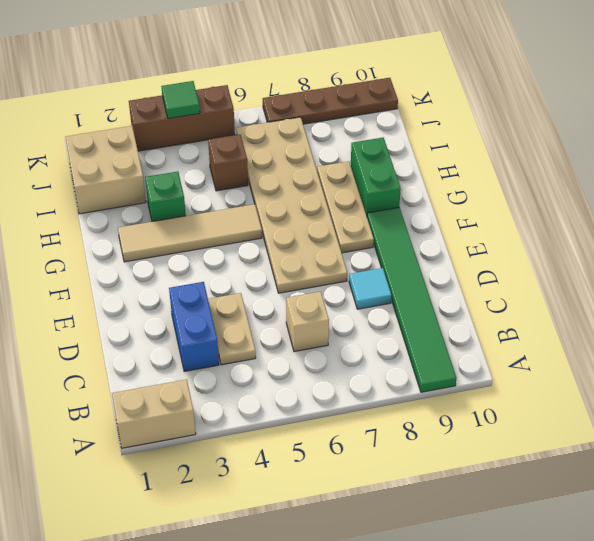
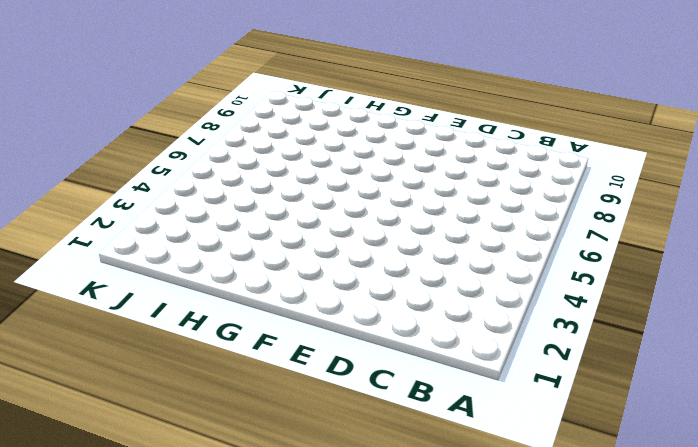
none -> tan 1x2 brick [112,379,196,448]
none -> green 1x6 tile [367,207,457,392]
none -> blue 1x2 brick [169,282,219,372]

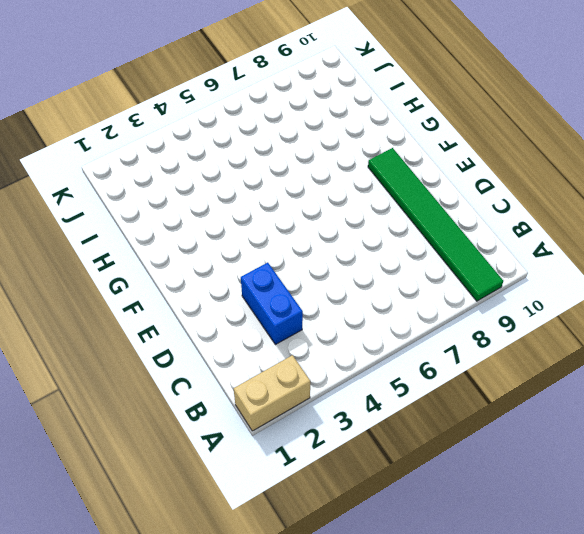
none -> tan 1x2 plate [208,293,256,365]
none -> tan 1x1 brick [286,292,329,352]
none -> cyan 1x1 tile [349,268,391,309]

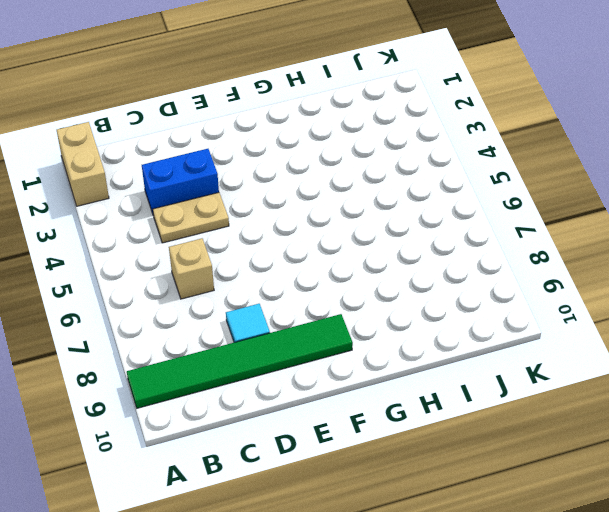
none -> tan 2x6 plate [236,117,347,293]
none -> tan 1x3 plate [317,161,374,253]
none -> tan 1x4 tile [118,204,262,262]

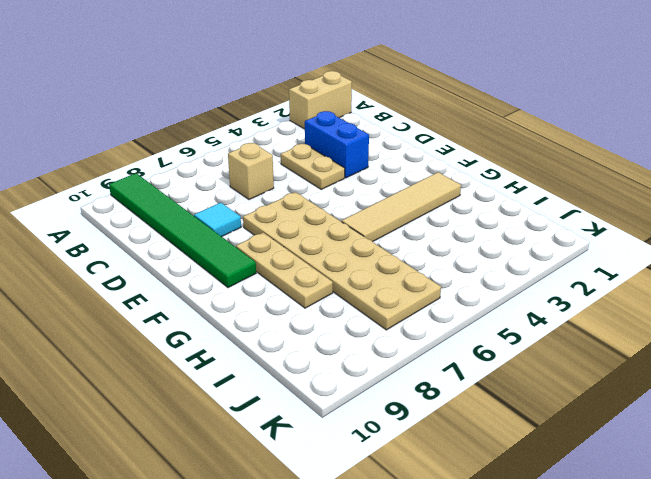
none -> green 1x2 brick [351,138,401,216]
none -> green 1x1 brick [145,171,186,222]
none -> tan 2x2 brick [65,126,146,214]

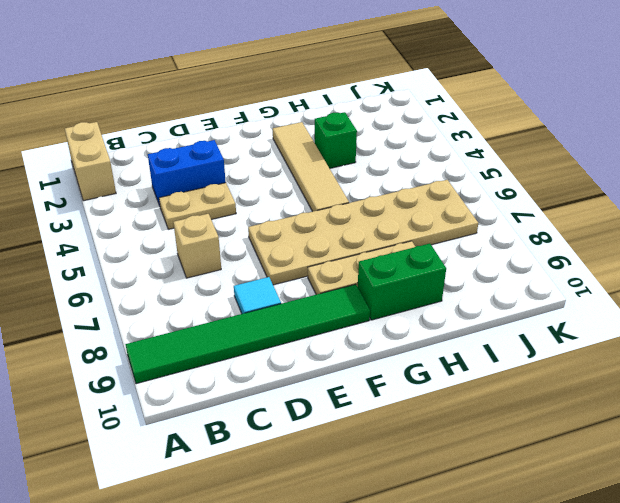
none -> tan 2x2 brick [65,126,146,214]
none -> brown 1x1 brick [208,134,248,191]
none -> brown 1x3 brick [129,85,235,151]

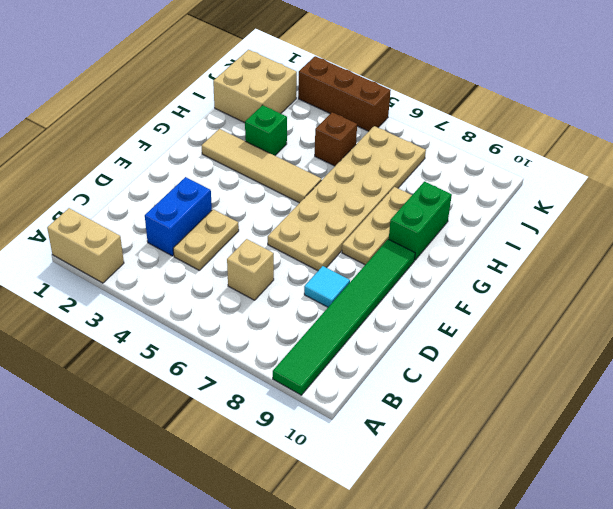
none -> brown 1x4 plate [263,78,398,124]
none -> green 1x1 tile [161,81,200,118]

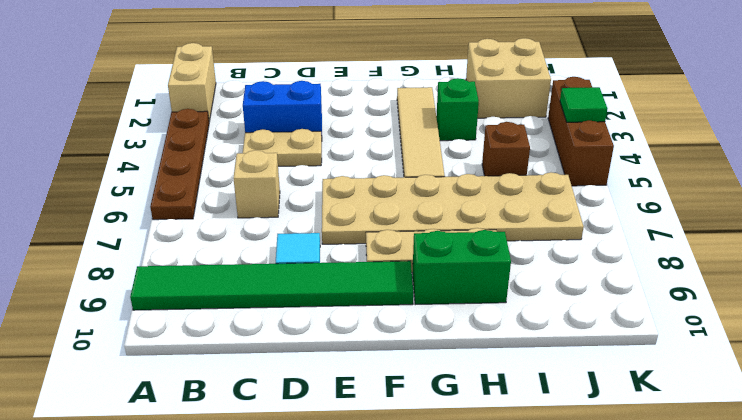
brown 1x4 plate [150,109,209,220] -> brown 1x4 plate moved to [263,78,398,124]

